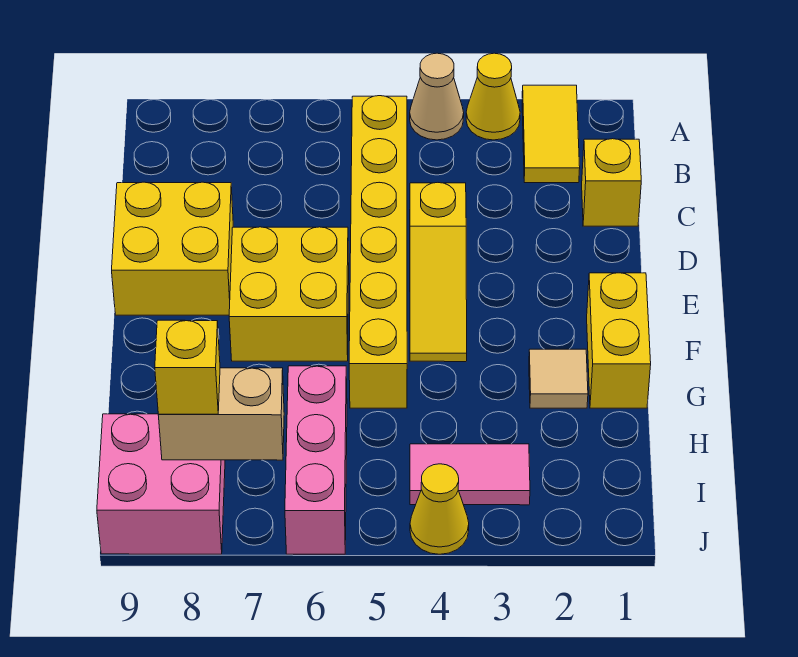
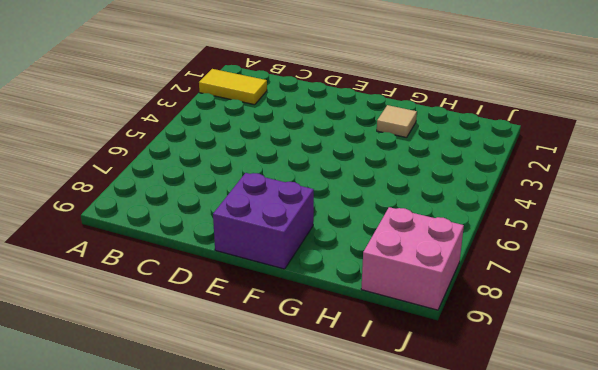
purple 2x2 brick [213,173,314,269] -> yellow 2x2 brick [112,182,233,315]
none -> yellow 1x1 cone [466,53,520,140]
none -> tan 1x1 cone [410,53,464,140]
none -> yellow 1x6 brick [349,96,407,408]

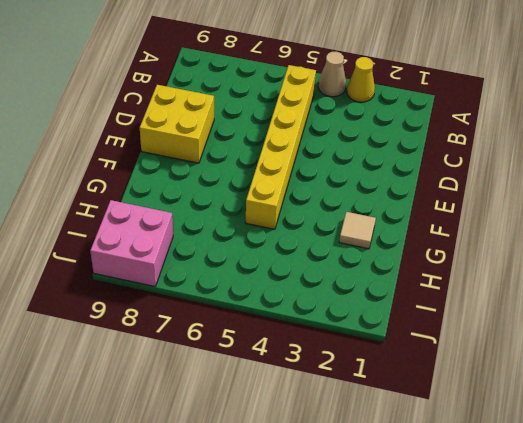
none -> yellow 1x2 tile [522,85,580,183]
none -> yellow 1x1 brick [582,139,641,226]
none -> yellow 1x3 slope [410,183,467,362]

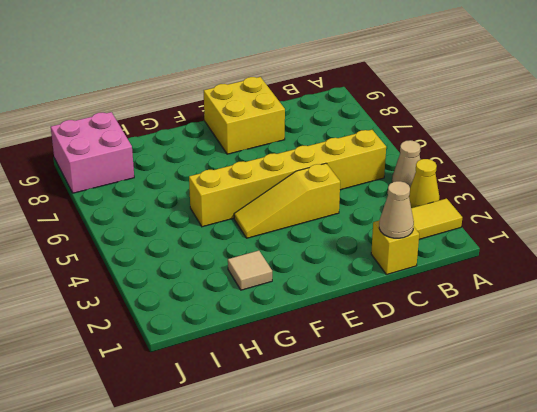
tan 1x1 cone [379,181,414,238] -> none
none -> yellow 2x2 brick [229,227,349,361]
none -> yellow 1x2 brick [587,273,651,408]
none -> pink 1x3 brick [285,366,347,554]

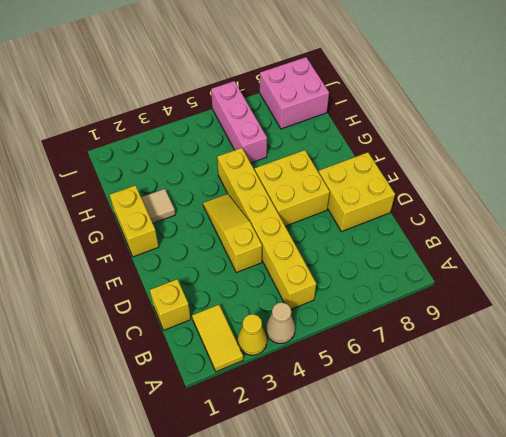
none -> pink 1x2 tile [410,444,530,505]
none -> yellow 1x1 cone [410,464,469,554]
none -> tan 1x2 brick [158,368,284,460]

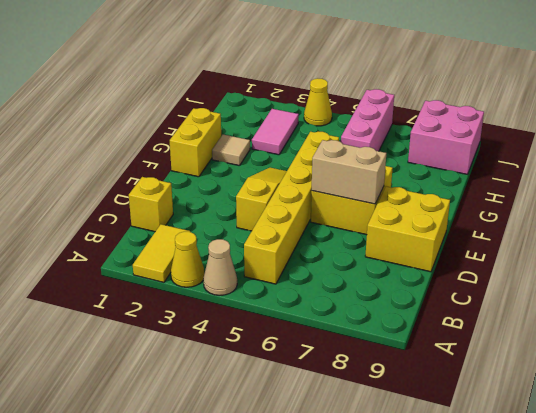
tan 1x2 brick [312,140,386,204] -> tan 1x2 brick moved to [158,368,284,460]
pink 1x2 tile [252,109,299,155] -> pink 1x2 tile turned to [410,444,530,505]
none -> yellow 1x1 brick [155,320,220,414]

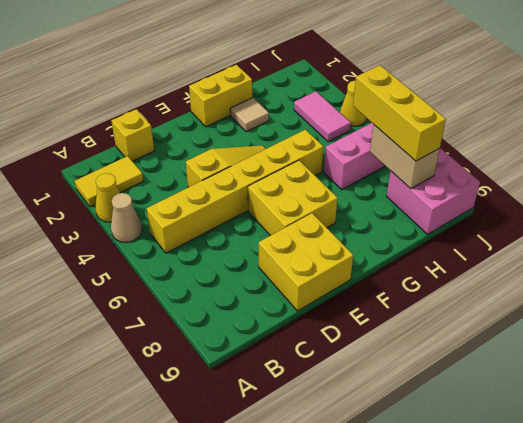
yellow 1x3 brick [353,65,446,161] -> yellow 1x1 brick [155,320,220,414]

